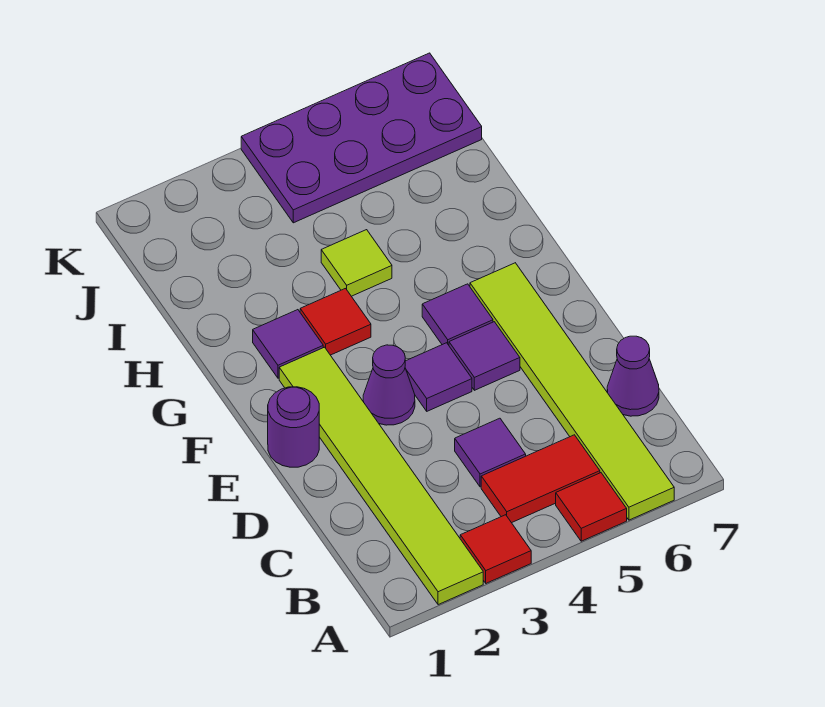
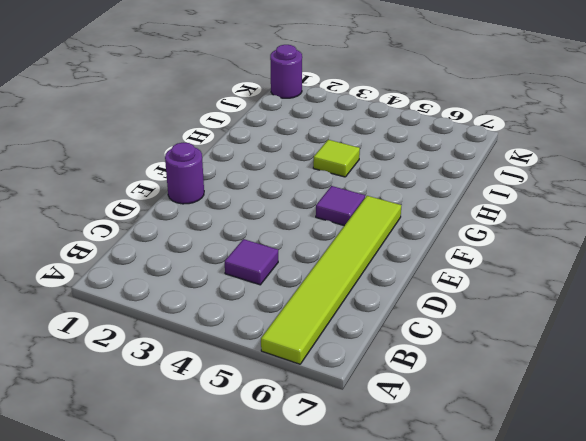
purple 1x1 round brick [270,45,302,98] -> none
none -> lime 1x6 tile [279,347,483,605]
none -> red 1x1 tile [460,515,531,583]
none -> red 1x1 tile [556,473,627,541]

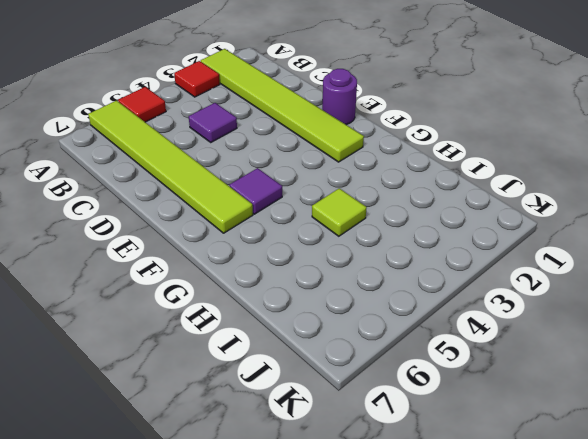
none -> red 1x2 tile [481,435,600,523]
none -> purple 1x1 cone [607,336,659,416]
none -> purple 1x1 cone [363,345,415,425]

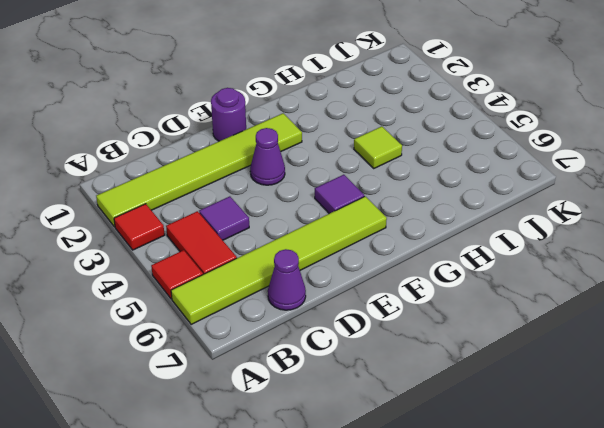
none -> purple 1x1 tile [405,343,472,411]
none -> purple 1x1 tile [449,322,520,390]
none -> purple 1x1 tile [253,310,323,378]

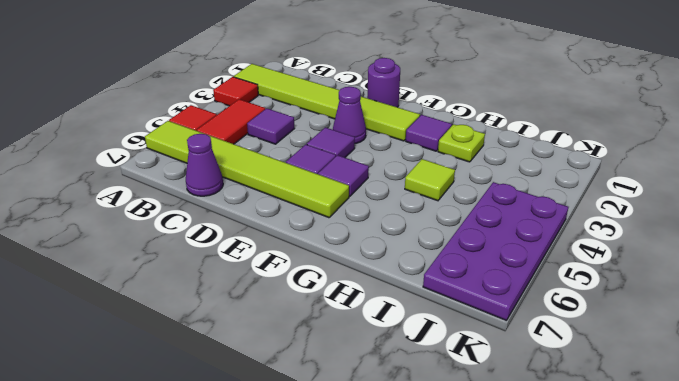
lime 1x1 plate [438,124,485,162] -> none
none -> red 1x1 tile [300,289,371,355]

